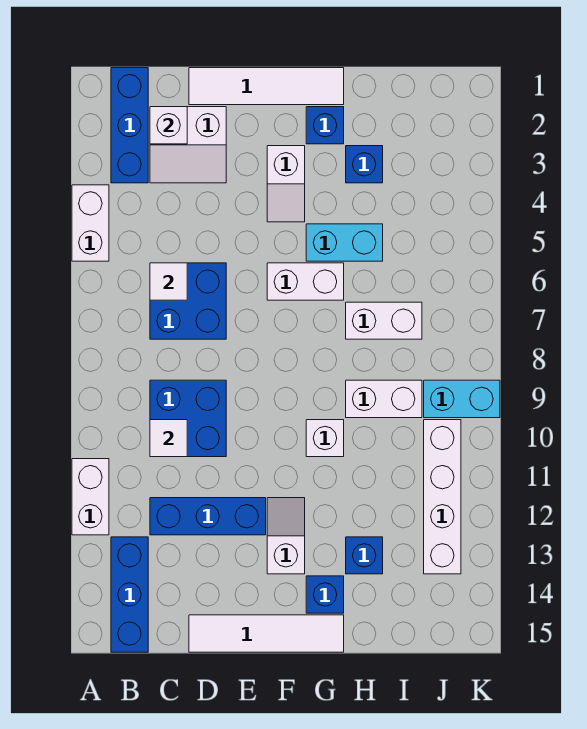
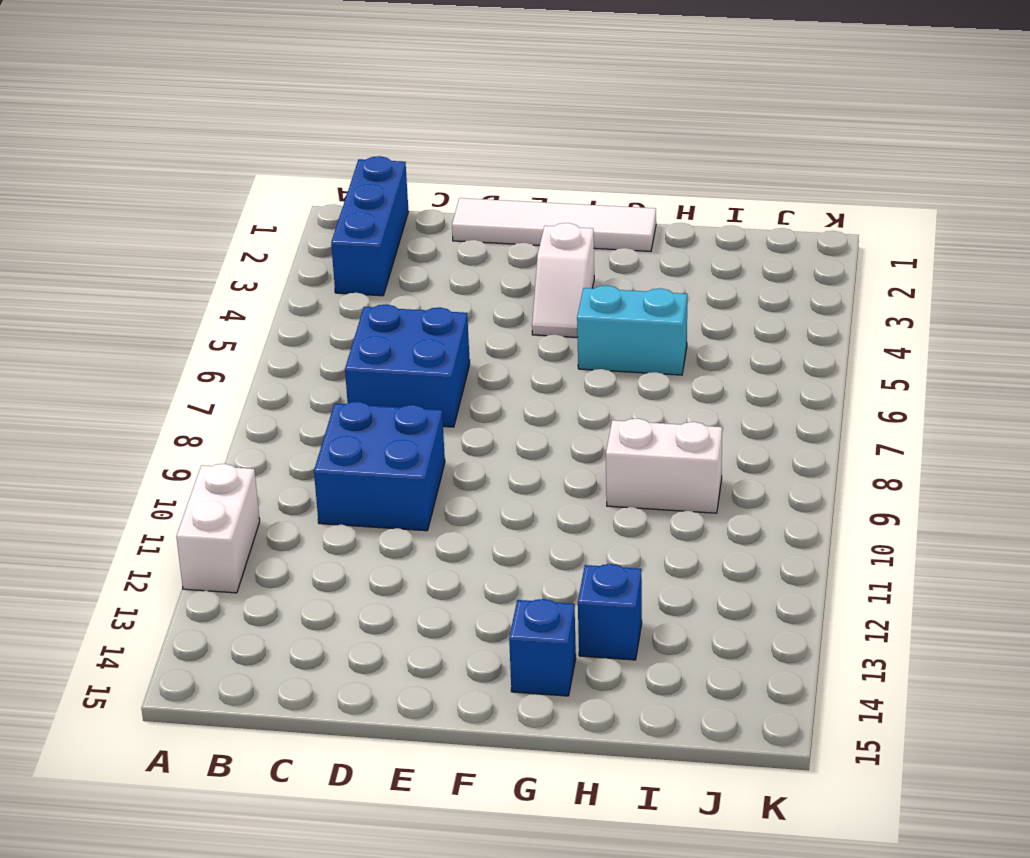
none -> white 1x2 brick [72,185,109,261]
none -> blue 1x3 brick [111,537,148,652]
none -> white 2x2 slope [150,107,226,183]

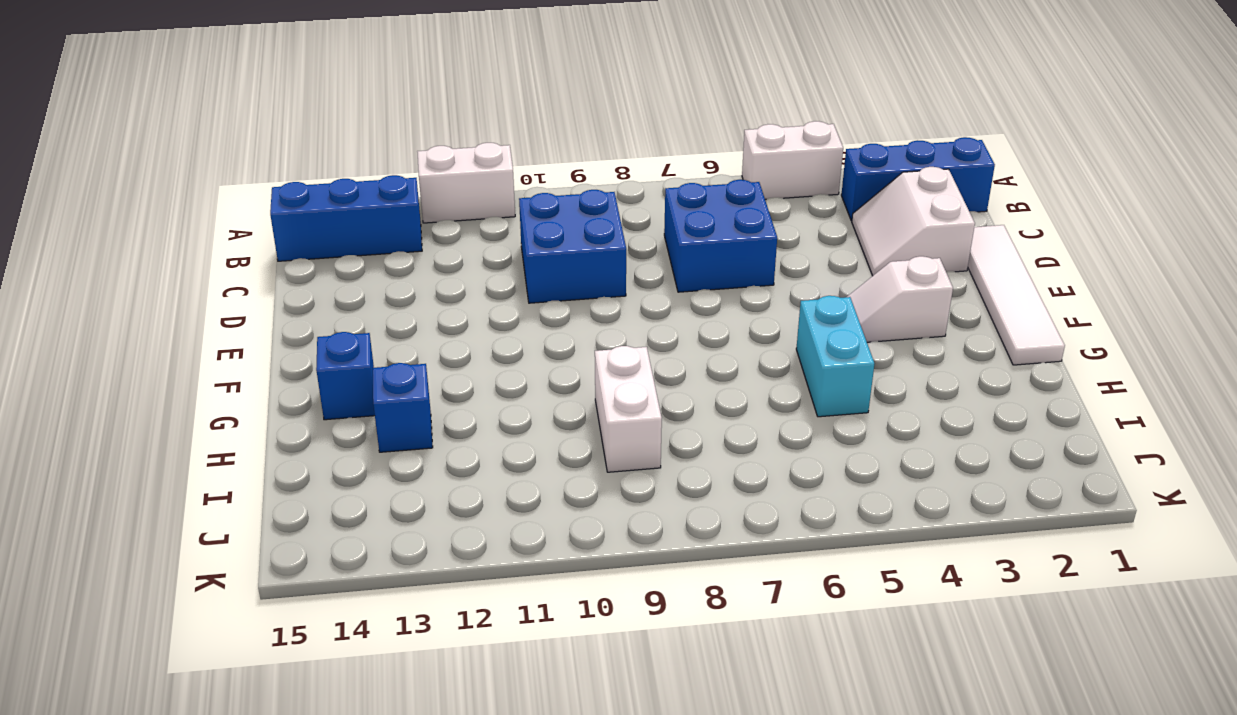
none -> blue 1x3 brick [150,498,266,535]
none -> white 1x4 tile [189,615,344,652]
none -> white 1x2 brick [267,263,344,300]

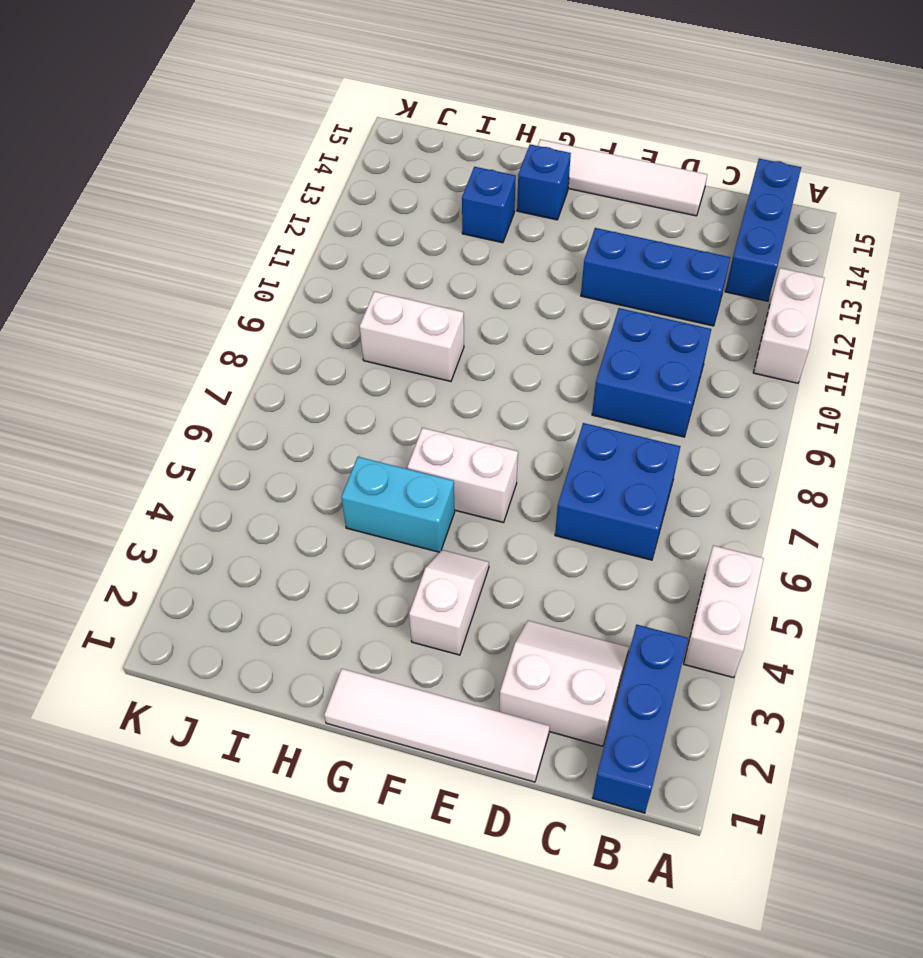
none -> white 1x2 slope [267,498,305,574]
none -> blue 1x1 brick [306,107,344,144]
none -> white 1x1 brick [306,420,344,457]

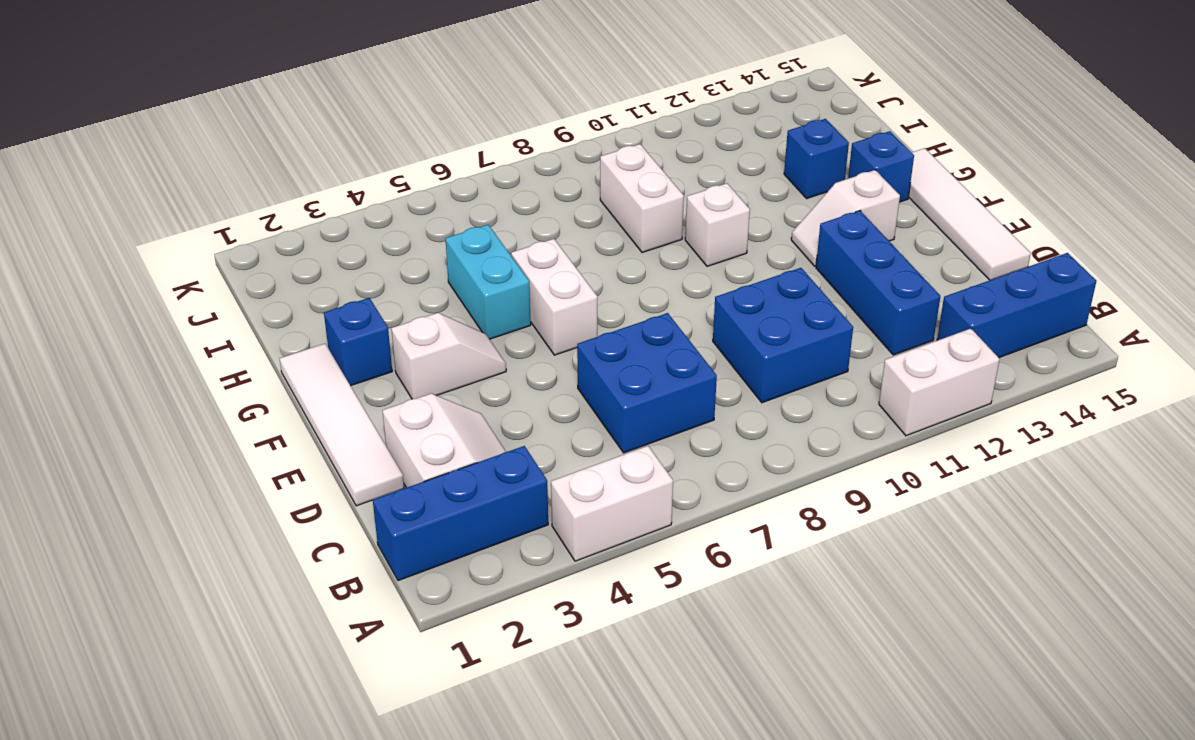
none -> blue 1x1 brick [346,146,383,183]
none -> white 1x2 brick [346,302,422,339]
none -> cyan 1x2 brick [424,380,500,418]

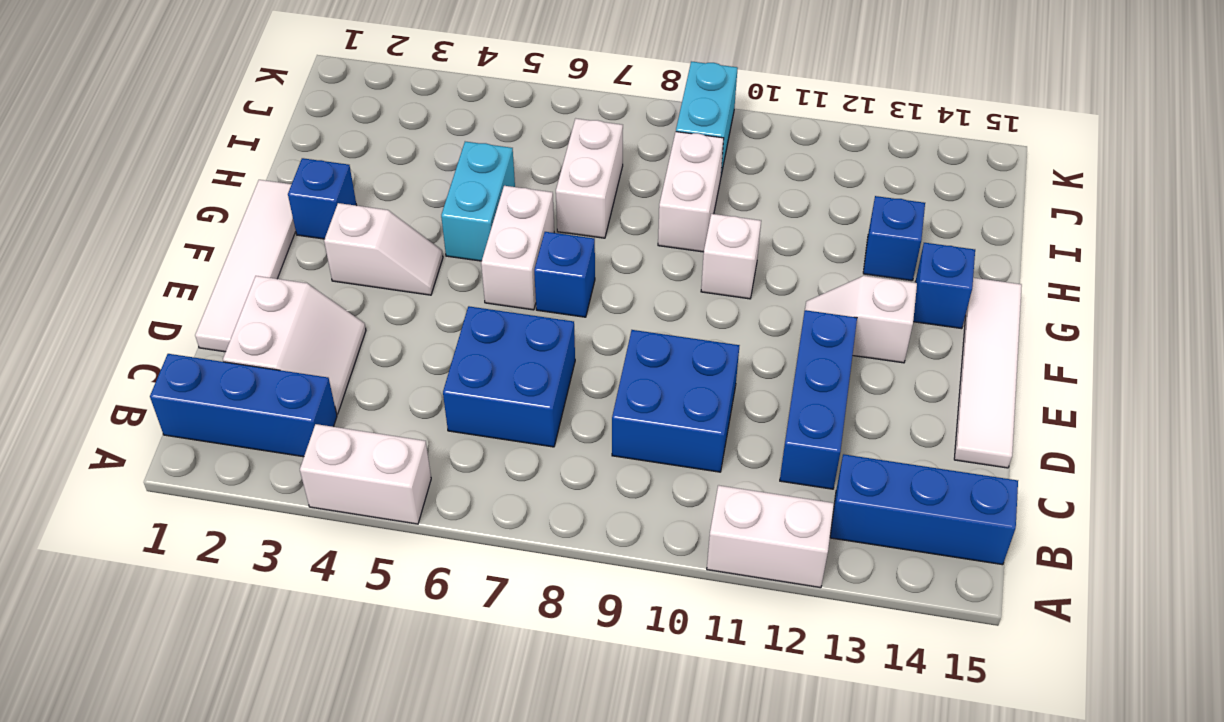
blue 1x1 brick [534,232,595,317] -> blue 1x1 brick moved to [346,146,383,183]
none -> white 1x4 brick [424,420,461,574]
none -> white 1x1 brick [150,107,187,144]
none -> white 1x1 tile [150,263,187,300]

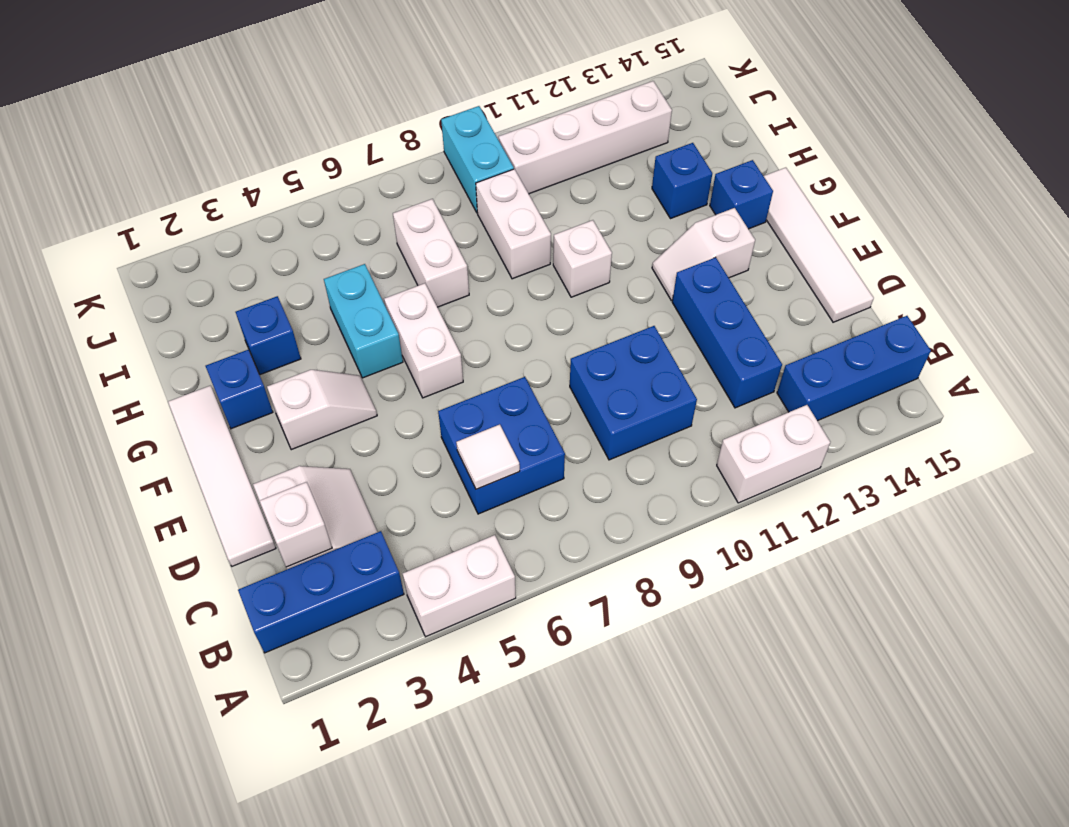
none -> white 1x1 tile [150,420,187,457]

